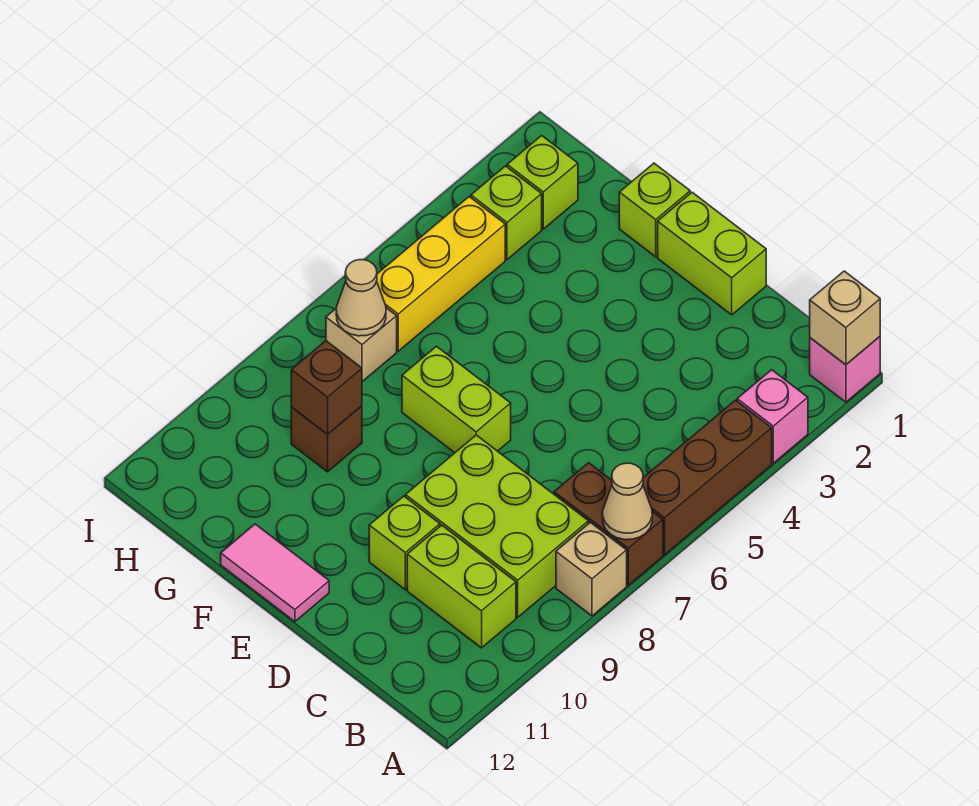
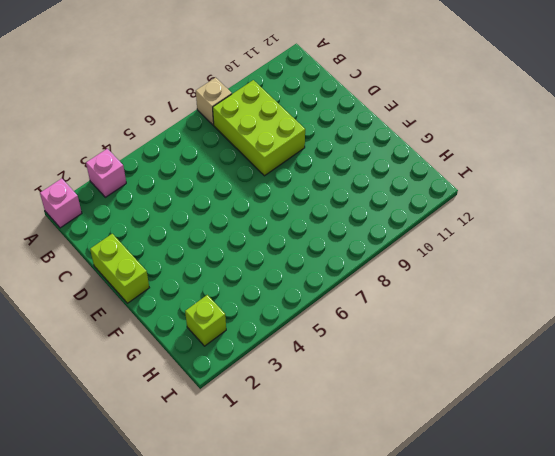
none -> brown 1x3 brick [643,400,772,555]
none -> brown 1x2 brick [554,463,663,585]
none -> lime 1x2 brick [407,525,516,648]

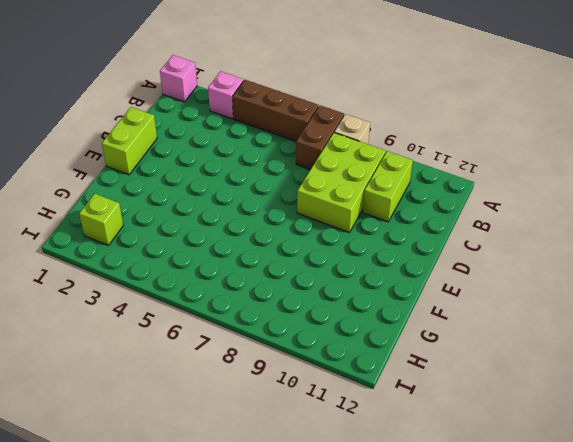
none -> lime 1x1 brick [369,496,440,590]
none -> lime 1x2 brick [402,346,511,453]
none -> pink 1x2 tile [221,524,329,622]

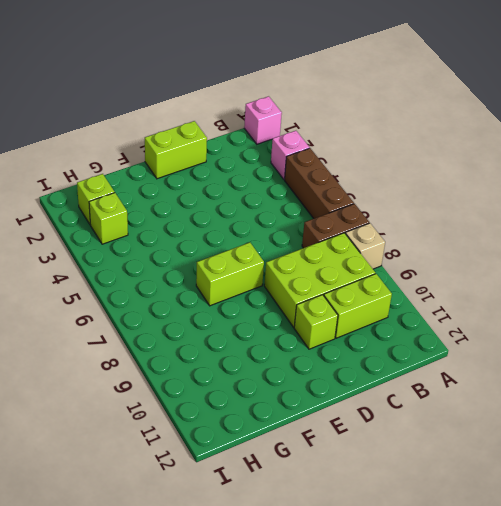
none -> pink 1x2 tile [221,524,329,622]
none -> lime 1x1 brick [619,163,690,257]
none -> brown 1x1 brick [291,406,362,472]

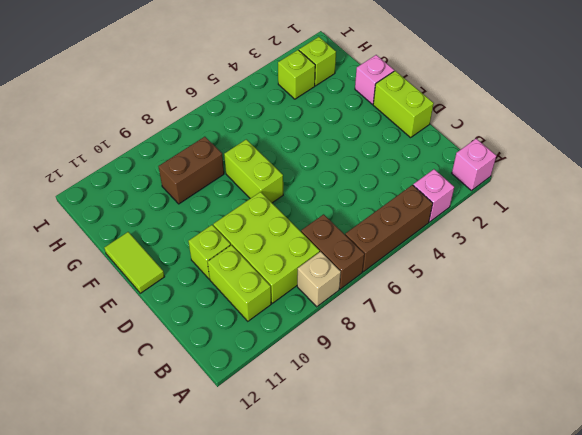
lime 1x2 tile [104,232,164,293] -> pink 1x2 tile [221,524,329,622]
pink 1x1 brick [355,55,394,104] -> lime 1x1 brick [619,163,690,257]
brown 1x2 brick [159,137,224,204] -> brown 1x1 brick [291,406,362,472]
none -> yellow 1x3 brick [377,197,505,351]
none -> tan 1x1 brick [326,308,397,382]
none -> tan 1x1 brick [810,271,880,365]

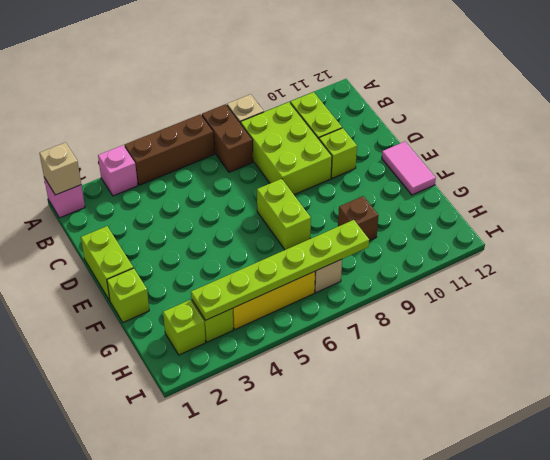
lime 1x6 plate [191,220,369,320] -> tan 1x1 cone [336,260,386,336]
none -> tan 1x1 cone [603,463,652,540]
none -> brown 1x1 brick [291,341,362,434]

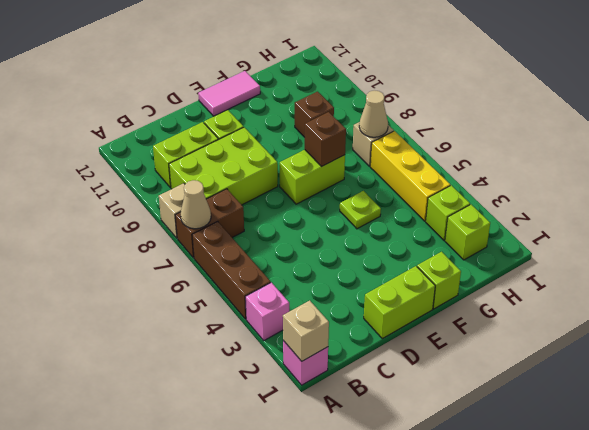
lime 1x1 plate [340,191,381,229] -> none
brown 1x1 brick [305,112,346,166] -> brown 1x1 brick moved to [291,341,362,434]

